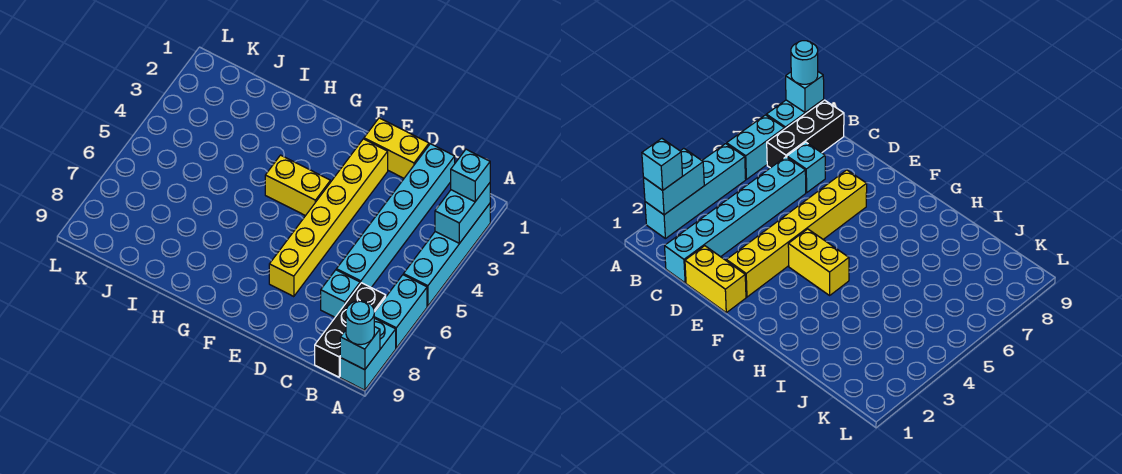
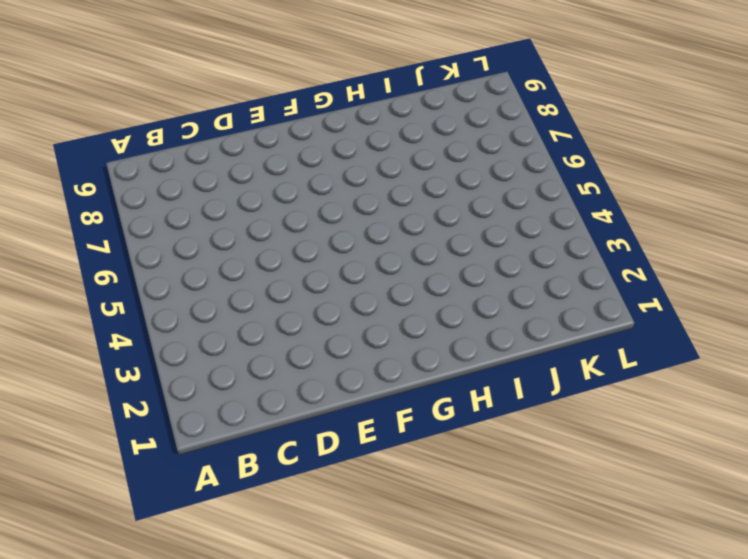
none -> cyan 1x4 brick [403,204,490,306]
none -> cyan 1x2 brick [374,275,427,348]
none -> cyan 1x2 brick [340,318,396,390]

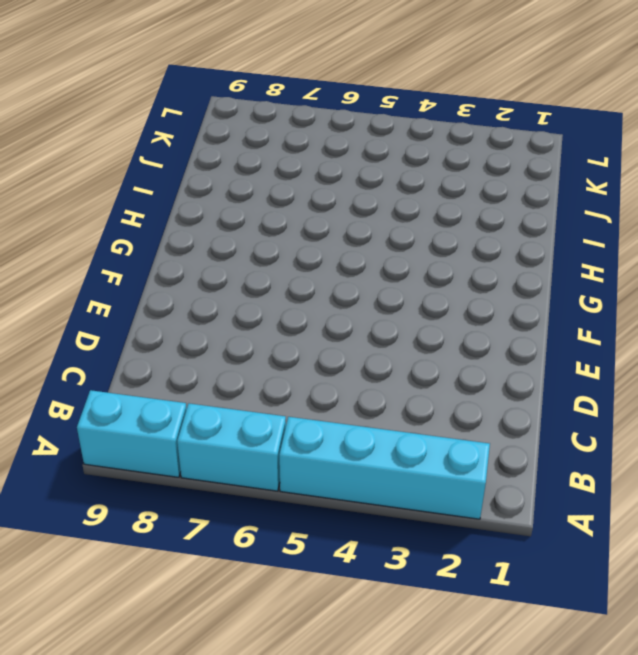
none -> black 1x3 brick [315,283,386,377]
none -> cyan 1x6 brick [336,144,455,287]
none -> cyan 1x1 brick [321,270,360,317]

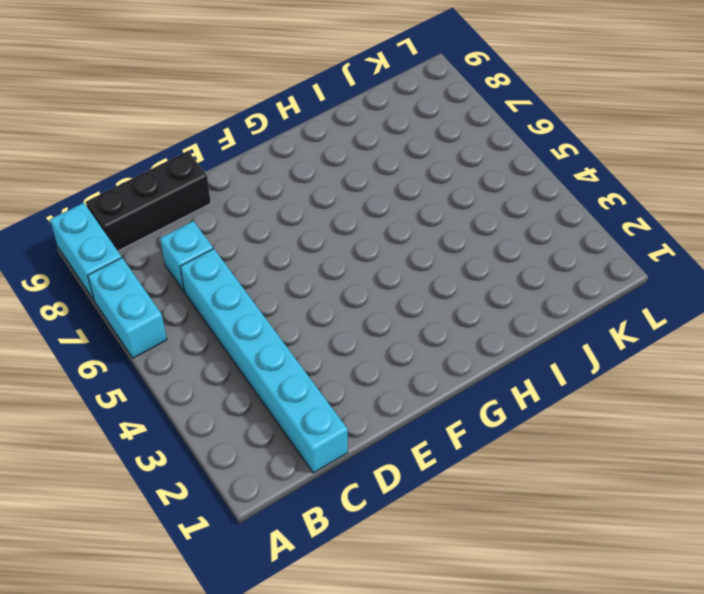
black 1x3 brick [86,151,211,251] -> black 1x3 brick turned to [315,283,386,377]
none -> cyan 1x4 brick [403,204,490,306]
none -> yellow 1x2 brick [364,118,429,178]
none -> yellow 1x6 brick [269,139,388,297]

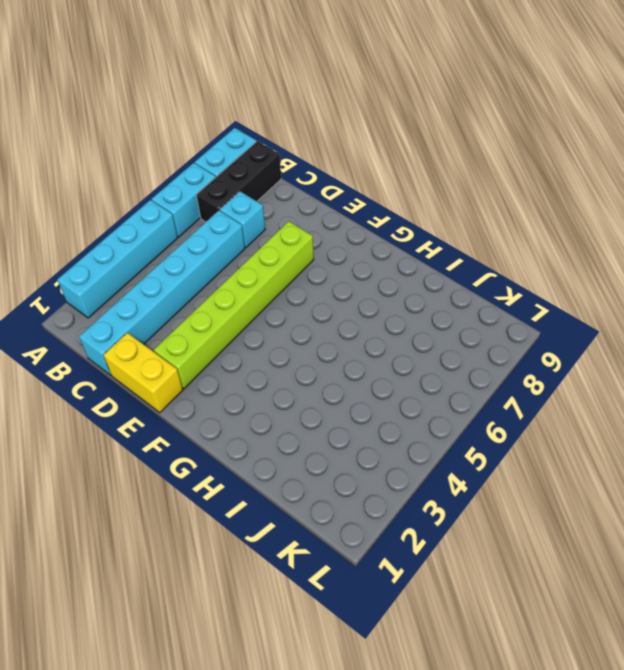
lime 1x6 brick [154,221,314,389] -> yellow 1x6 brick [269,139,388,297]
none -> yellow 1x2 brick [265,155,330,216]
none -> cyan 1x2 brick [435,183,490,243]
none -> cyan 1x1 brick [340,327,380,370]

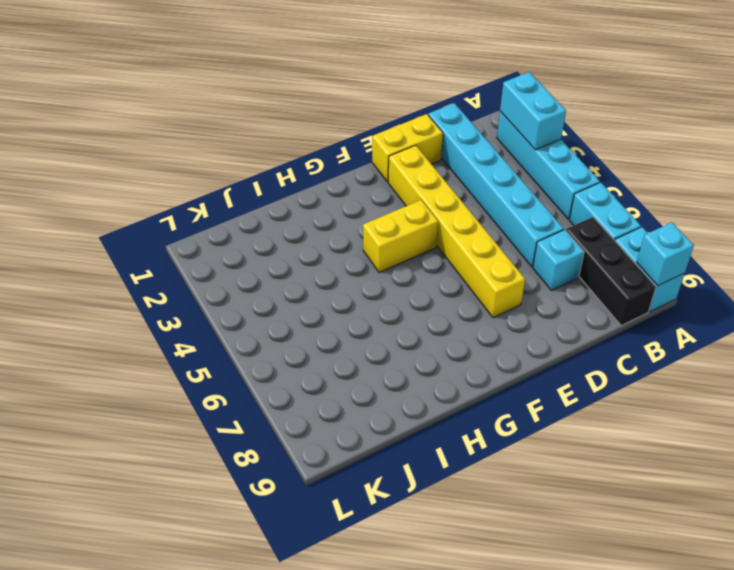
none -> cyan 1x1 brick [451,149,490,202]
none -> cyan 1x1 round brick [346,301,374,345]

